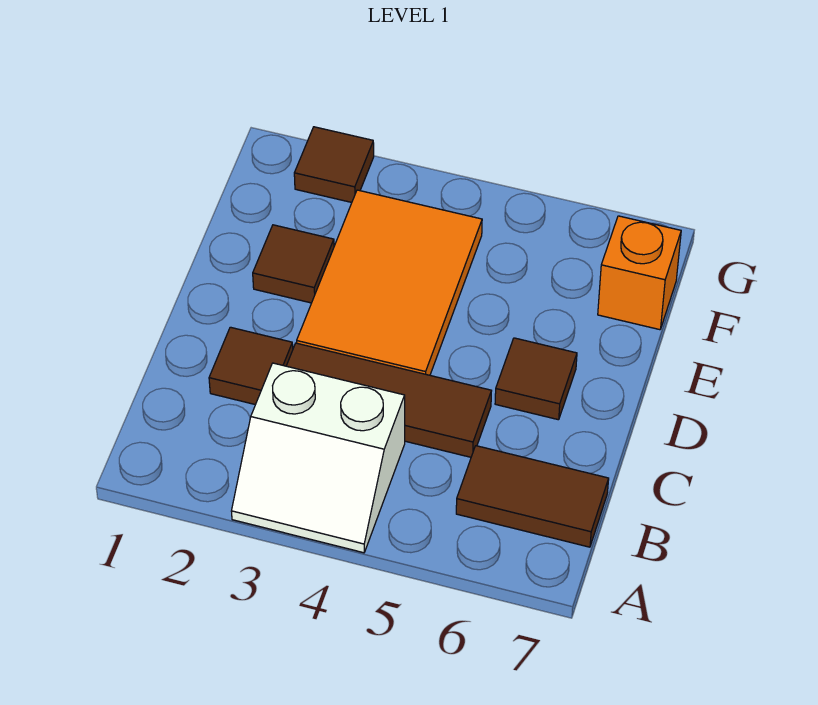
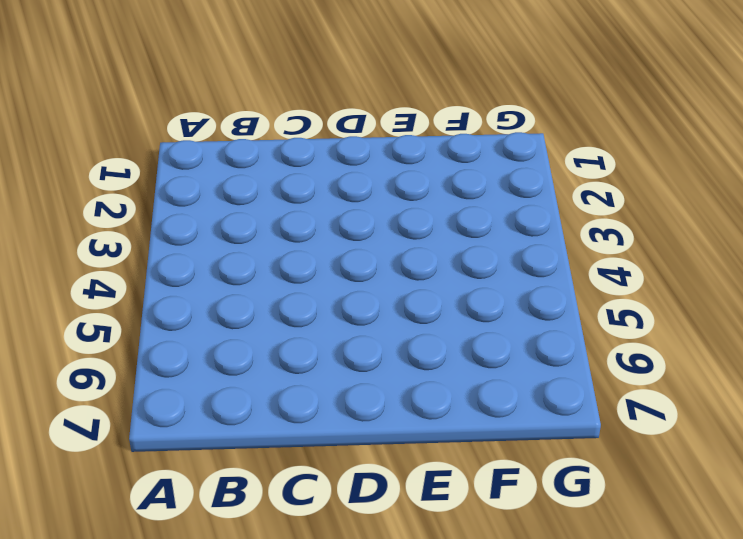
none -> white 2x2 slope [231,363,405,553]
none -> brown 1x2 tile [456,446,609,547]

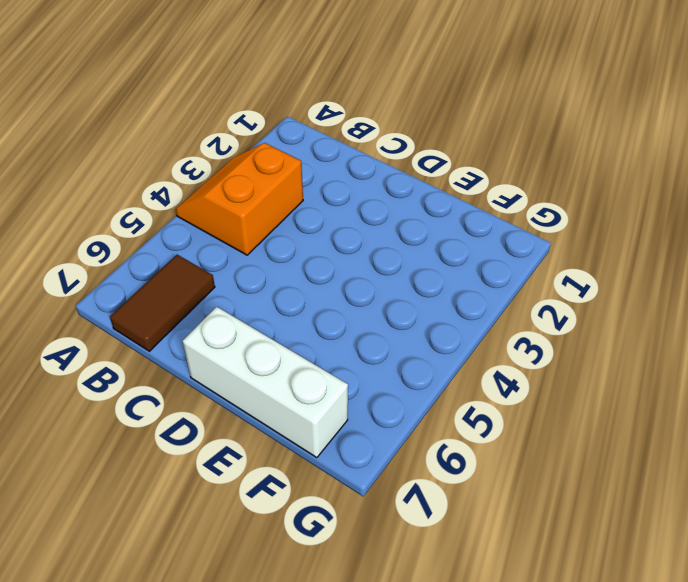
orange 2x2 slope [176,143,303,255] -> white 2x2 slope [231,363,405,553]
white 1x3 brick [183,307,348,458] -> orange 1x1 brick [598,216,681,330]
none -> brown 1x1 tile [209,327,293,405]
none -> brown 1x3 tile [287,343,491,457]

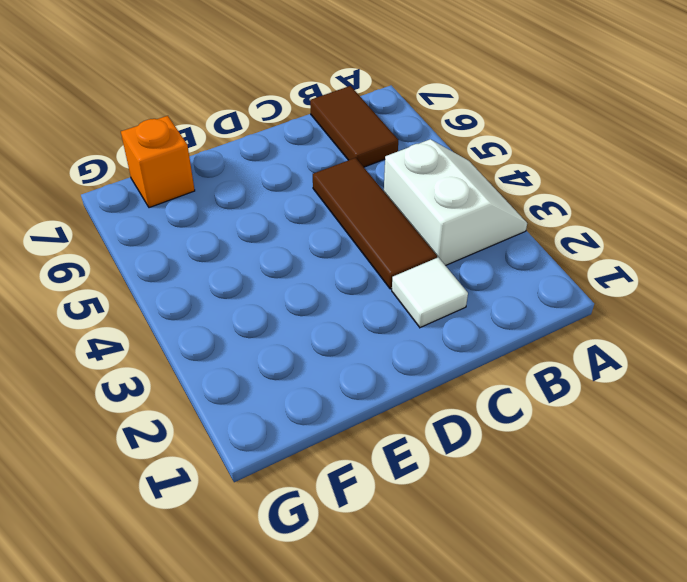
white 1x1 tile [392,257,468,328] -> brown 1x1 tile [209,327,293,405]
none -> orange 2x3 tile [297,190,482,375]
none -> brown 1x1 tile [495,338,577,420]

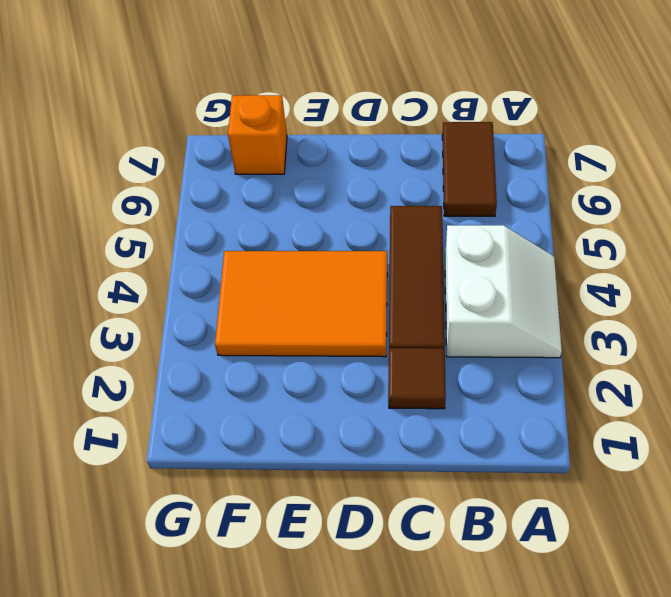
none -> brown 1x1 tile [495,338,577,420]
none -> brown 1x1 tile [253,225,334,303]

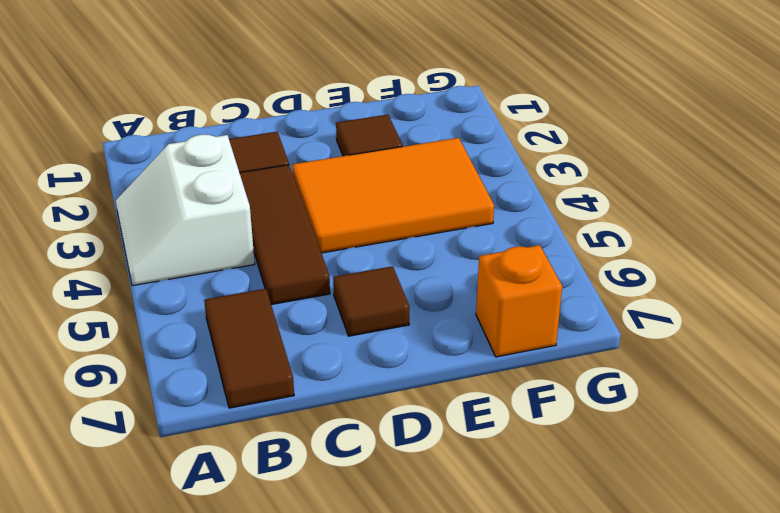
none -> brown 1x1 tile [294,127,374,202]

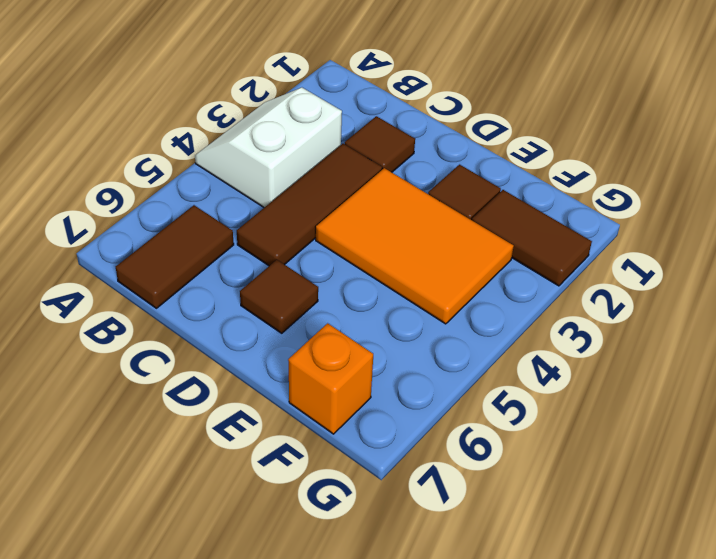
brown 1x2 tile [472,190,592,286] -> brown 1x1 tile [294,127,374,202]

